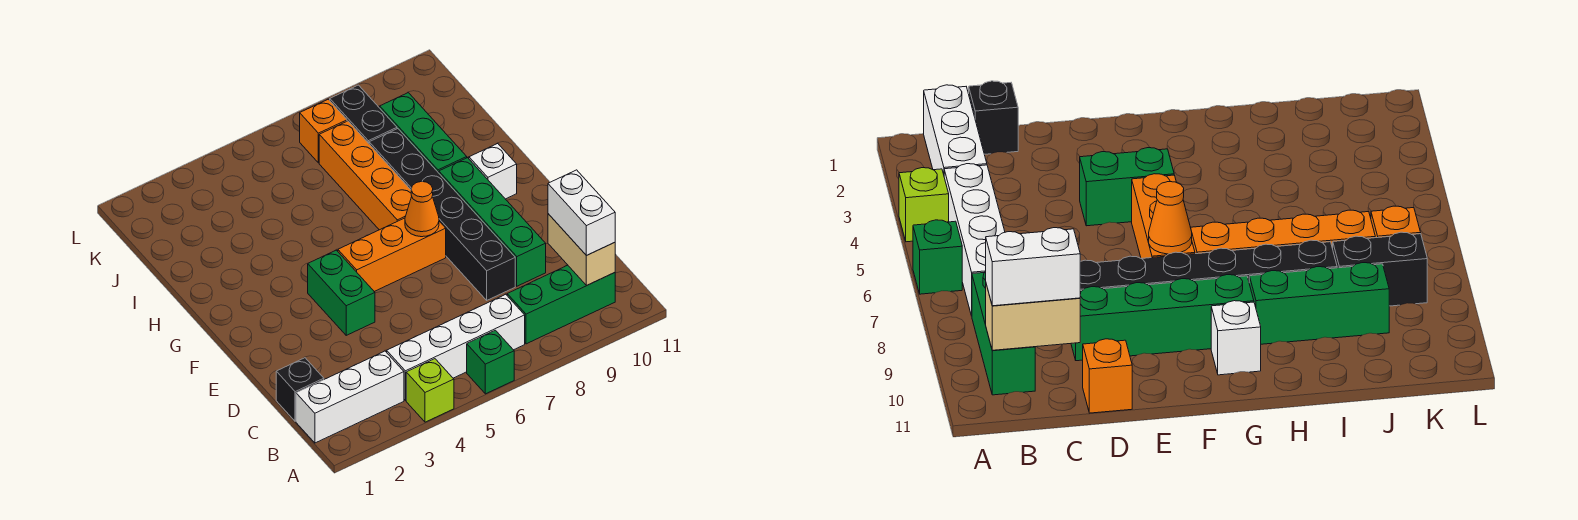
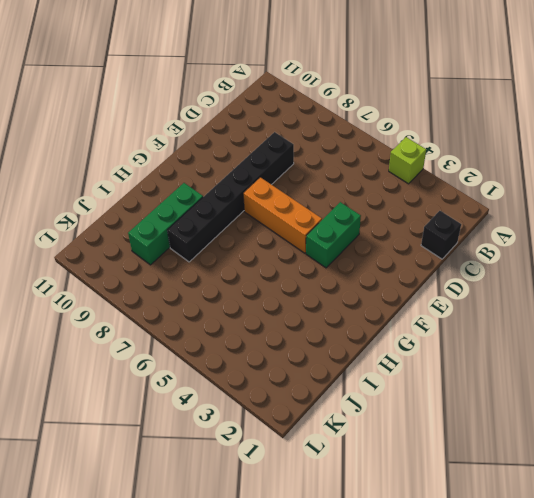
none -> green 1x1 brick [467,330,514,394]
none -> white 1x3 brick [296,351,404,443]
none -> white 1x4 brick [387,294,525,401]

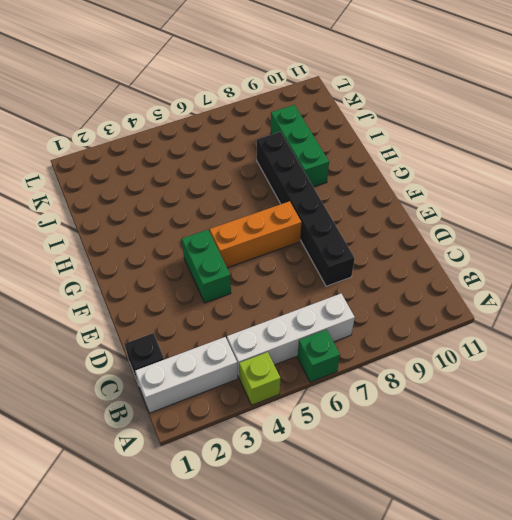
none -> green 1x3 brick [507,265,615,344]
none -> green 1x4 brick [439,158,546,286]
none -> orange 1x1 brick [1083,339,1132,413]

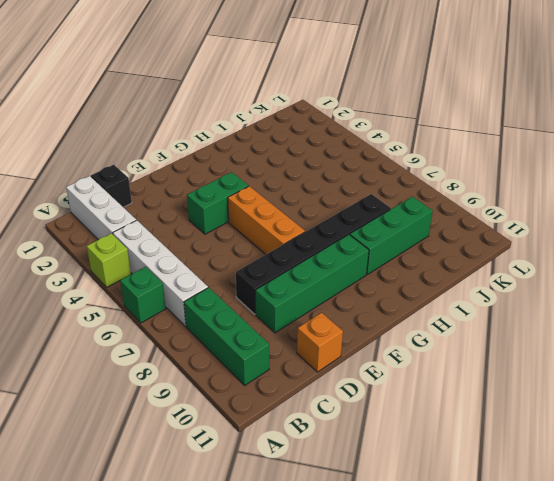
none -> orange 1x4 brick [319,121,412,230]
none -> white 1x1 brick [469,144,517,199]
none -> black 1x2 brick [330,85,397,143]

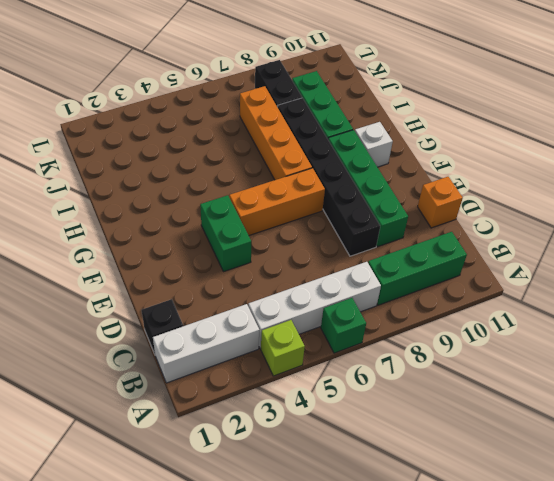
none -> orange 1x1 brick [300,99,347,163]
none -> tan 1x2 brick [548,214,615,285]
none -> orange 1x1 cone [405,182,439,237]

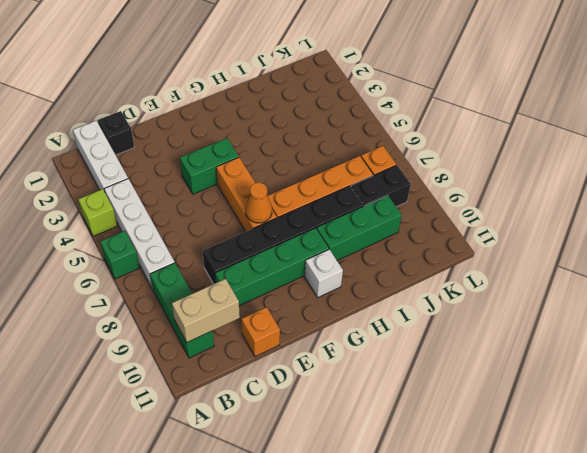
none -> white 1x2 brick [548,170,615,255]

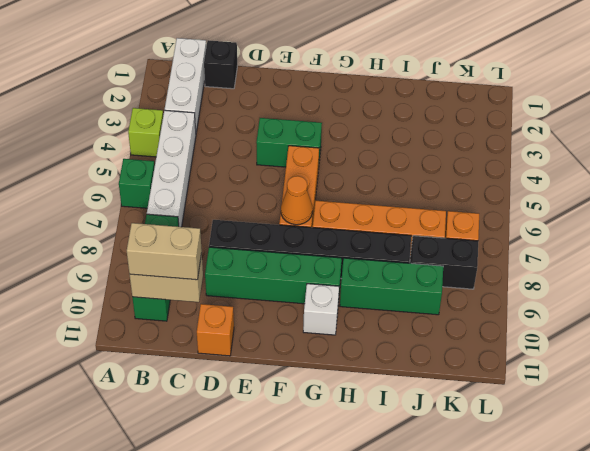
tan 1x2 brick [127,223,202,280] -> white 1x2 brick [548,170,615,255]

